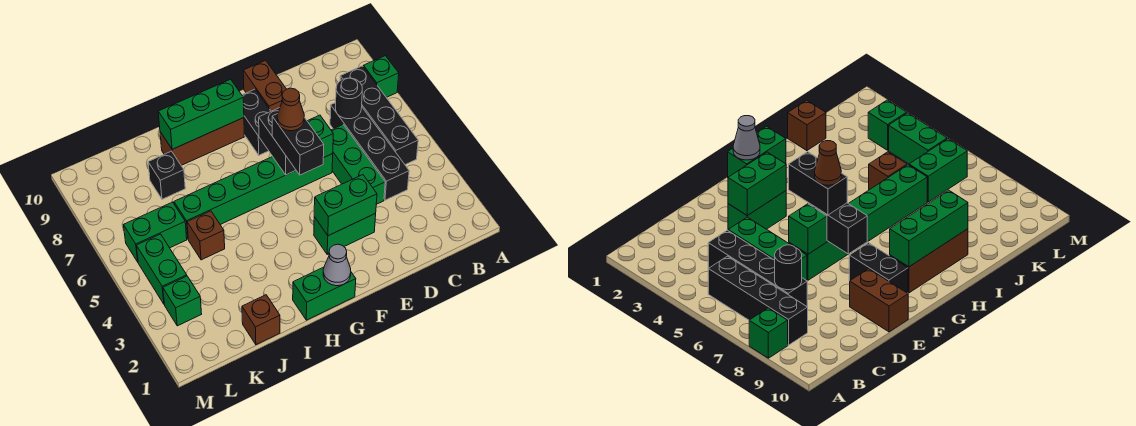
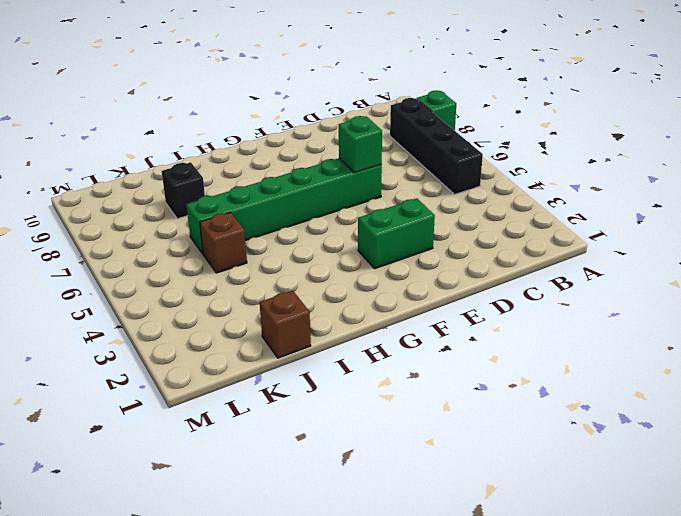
none -> black 1x4 brick [330,103,409,200]
none -> green 1x3 brick [331,125,385,204]
none -> brown 1x2 brick [243,60,286,111]

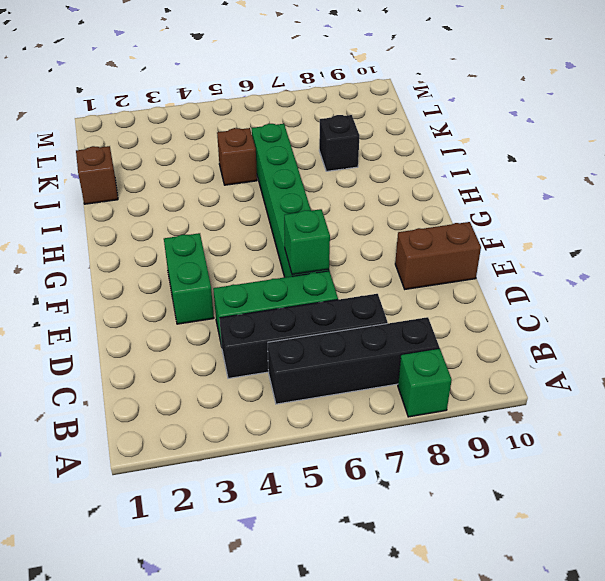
none -> black 1x2 brick [242,89,271,155]
none -> green 1x2 brick [293,267,356,320]
none -> brown 1x3 brick [160,118,244,165]

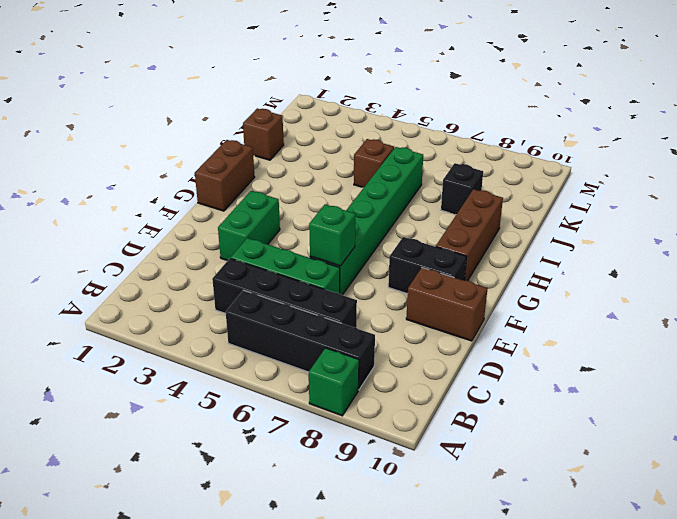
brown 1x2 brick [195,140,255,211] -> green 1x2 brick [293,267,356,320]
none -> green 1x2 brick [124,202,187,262]
none -> green 1x1 brick [163,276,202,326]
none -> green 1x2 brick [136,234,187,304]

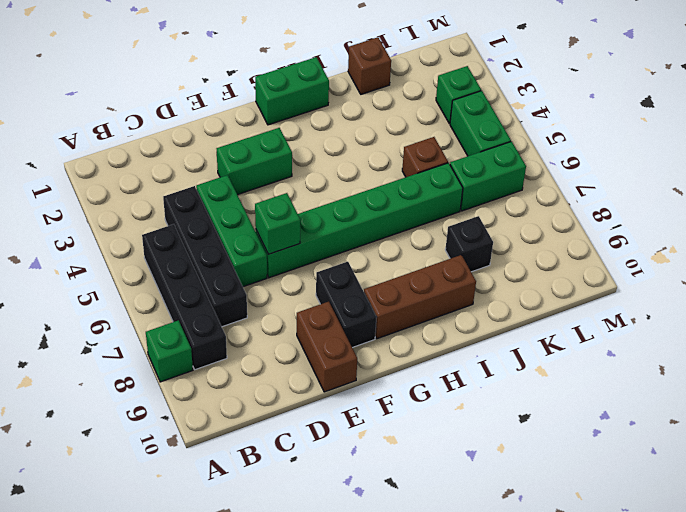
none -> black 1x1 round brick [335,78,362,119]
none -> green 1x2 brick [314,175,377,236]
none -> black 1x2 brick [259,108,296,175]

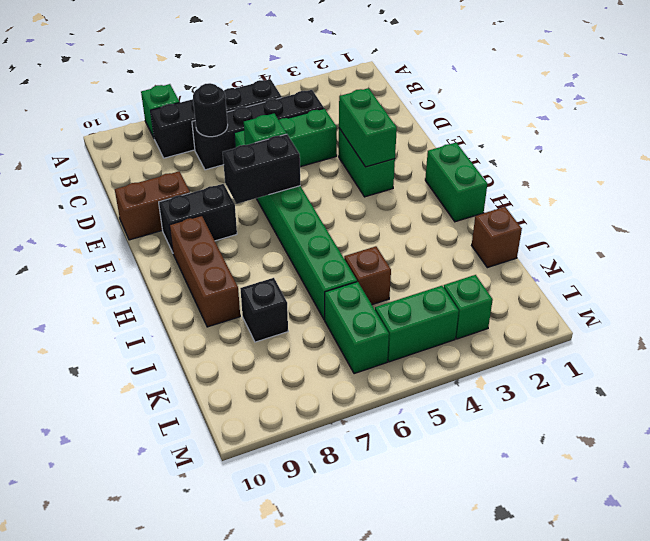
none -> grey 1x1 cone [323,244,351,286]
none -> green 1x3 brick [158,79,244,149]
none -> black 1x2 brick [272,114,324,175]

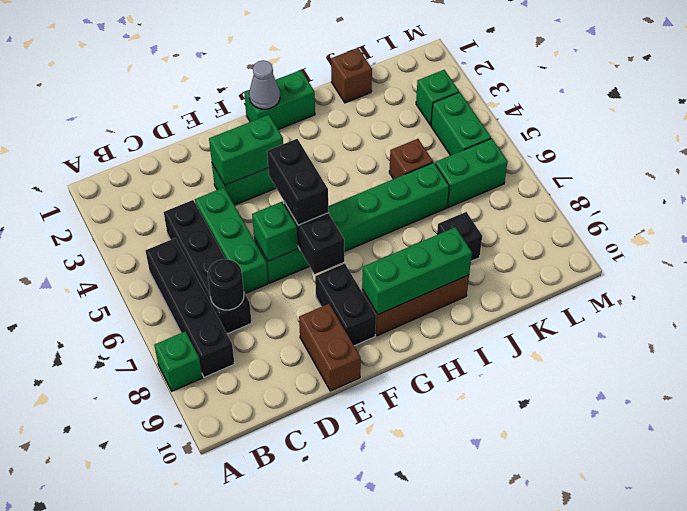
none -> brown 1x1 cone [277,88,304,131]

